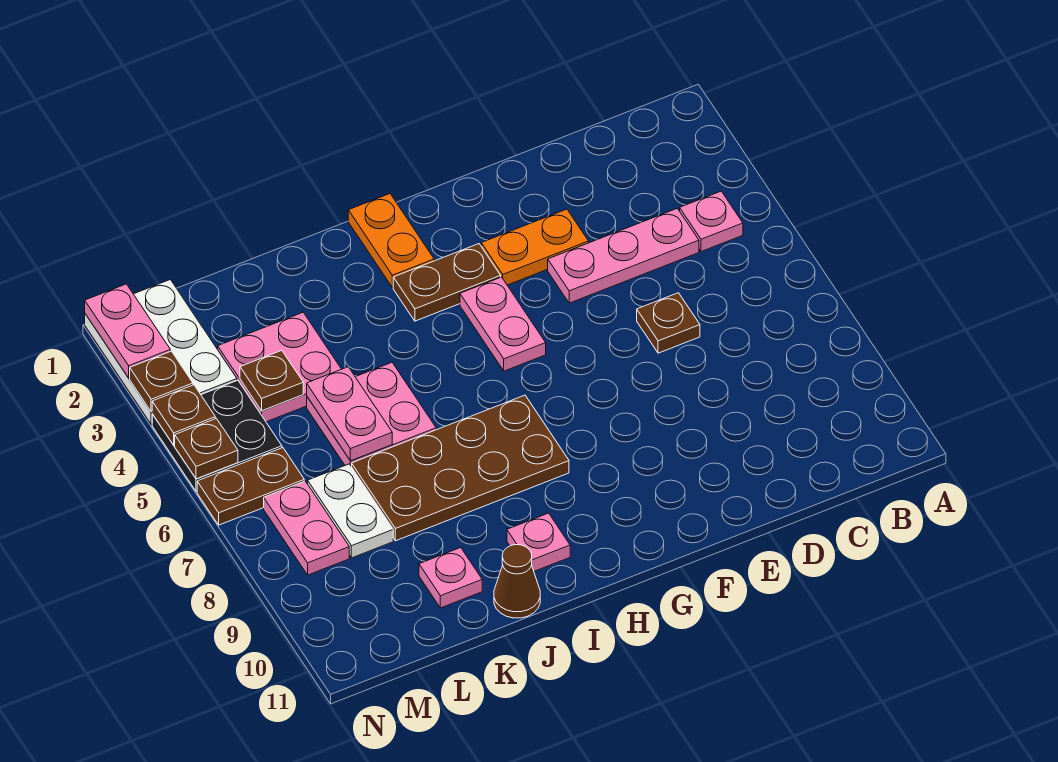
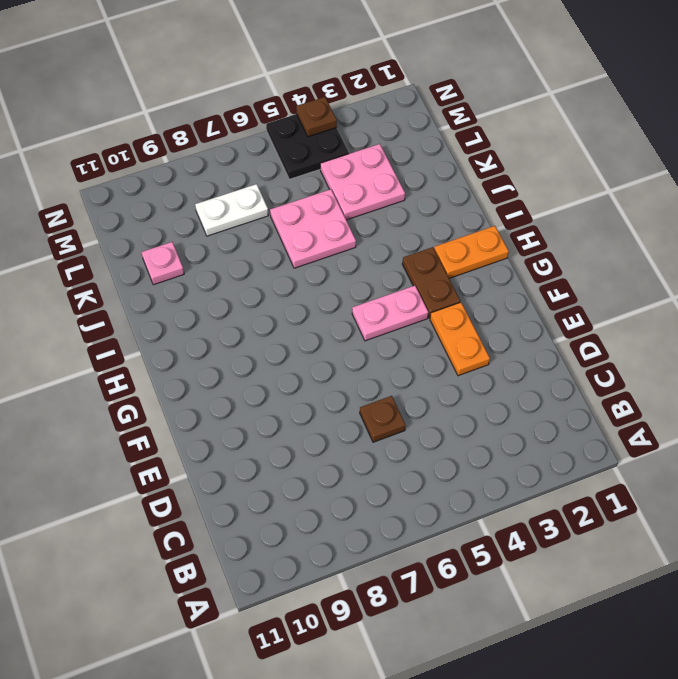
none -> pink 1x1 plate [680,191,743,252]
none -> pink 1x3 plate [548,208,699,303]
none -> brown 2x4 plate [352,395,569,541]

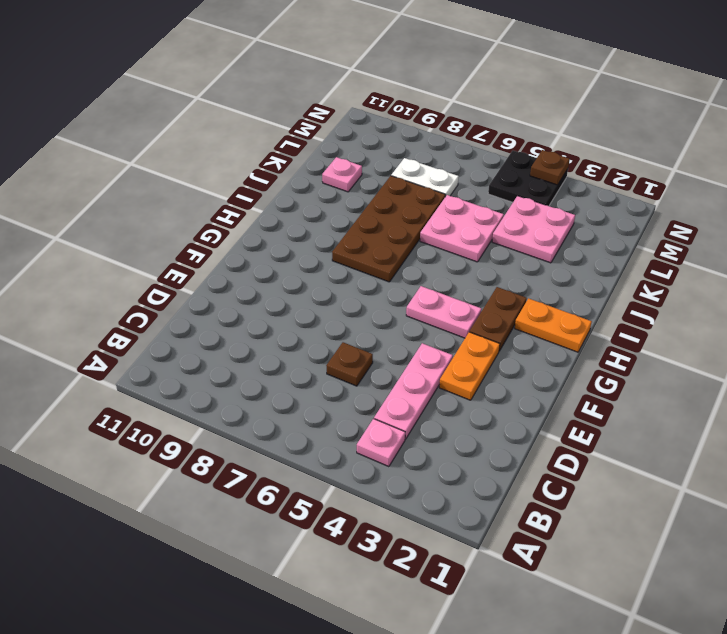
none -> pink 1x1 plate [507,513,570,571]
none -> brown 1x1 cone [494,545,540,618]
none -> white 2x3 plate [85,280,237,424]

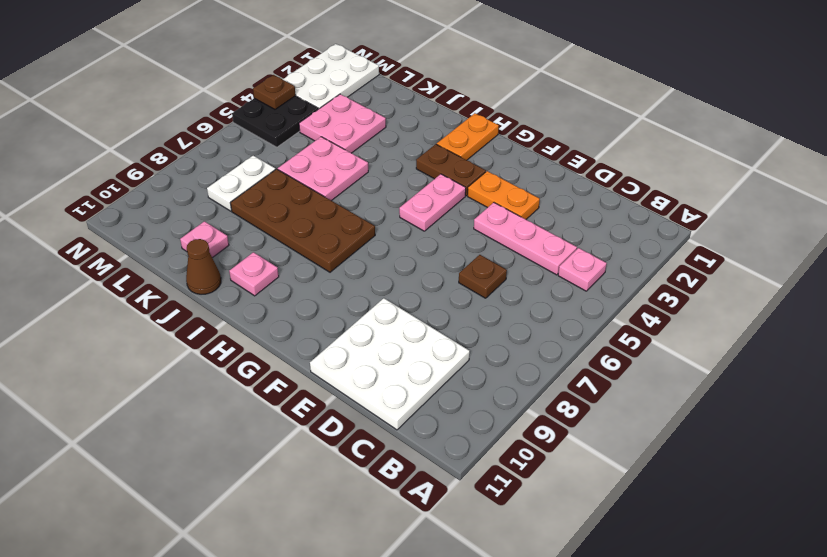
white 3x3 plate [310,298,470,430] -> none
none -> brown 1x2 plate [197,448,304,525]
none -> pink 1x2 plate [264,481,349,575]
none -> pink 1x2 plate [307,367,392,461]

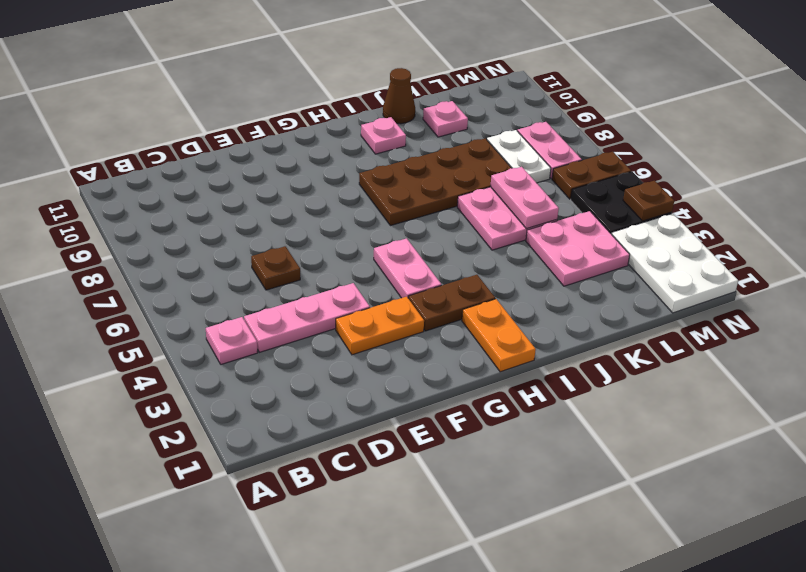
none -> brown 1x1 plate [240,350,303,411]
none -> pink 1x2 plate [85,284,170,378]
none -> brown 1x1 plate [130,351,193,412]

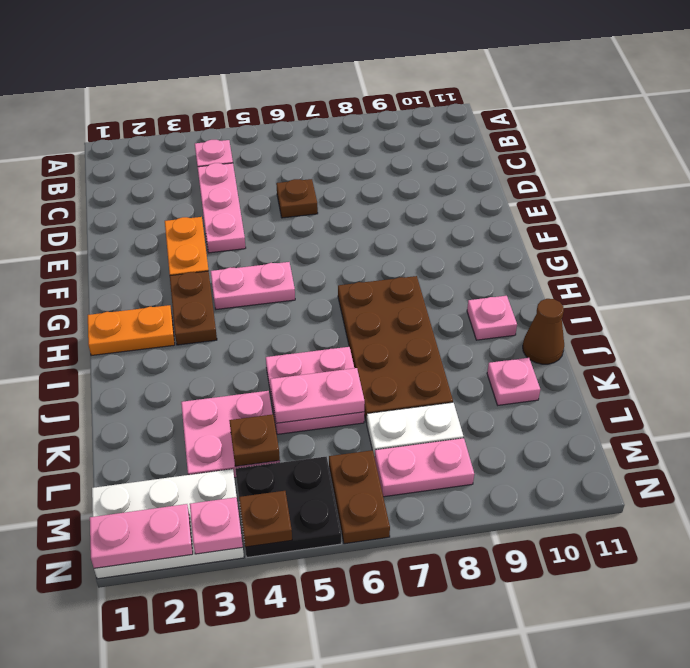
pink 1x1 plate [190,497,243,554] -> brown 1x1 plate [130,351,193,412]
none -> brown 1x1 plate [175,418,238,479]

